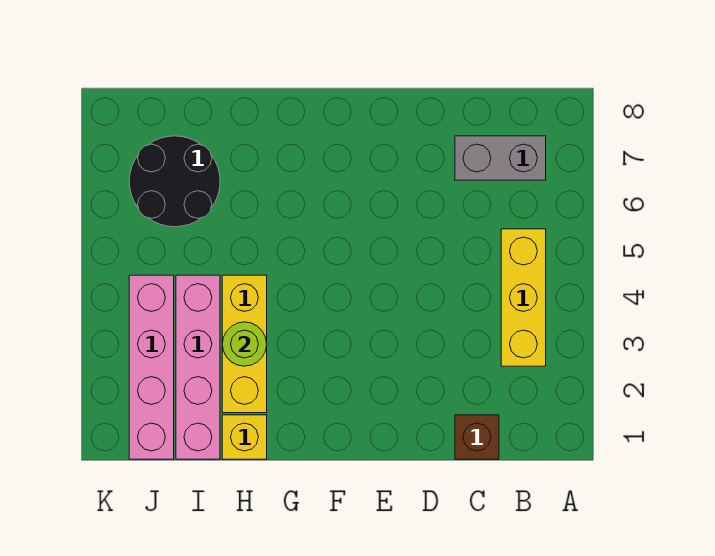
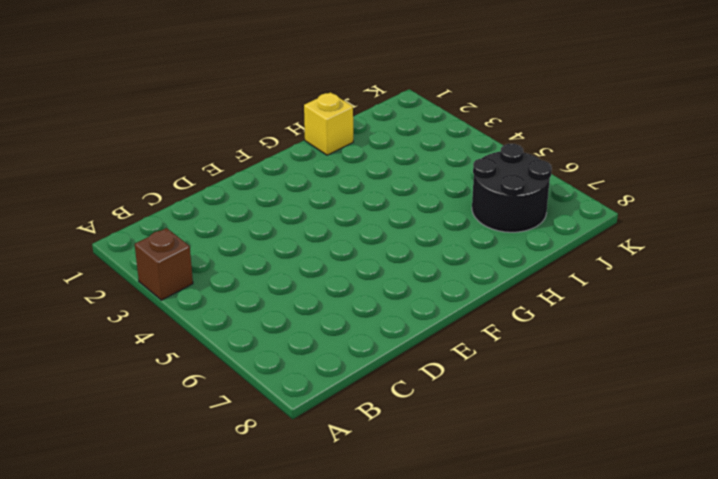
brown 1x1 brick [135,228,193,300] -> brown 1x1 brick moved to [455,415,499,459]
none -> yellow 1x3 brick [501,229,546,366]
none -> grey 1x2 brick [455,136,546,180]

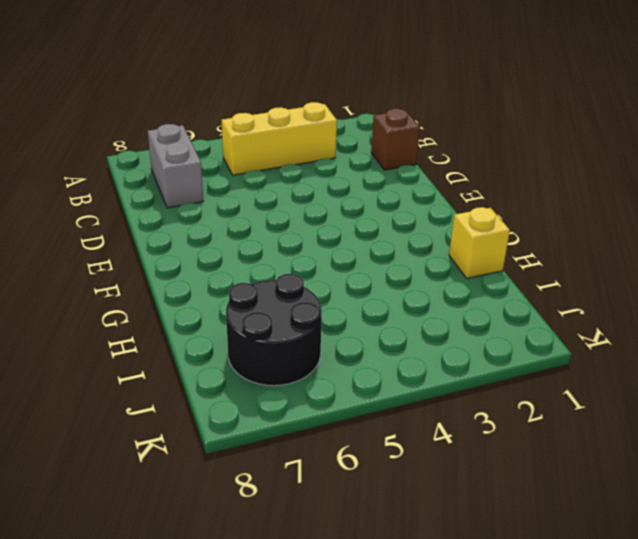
none -> yellow 1x3 brick [222,275,267,413]
none -> pink 1x4 brick [176,275,220,459]

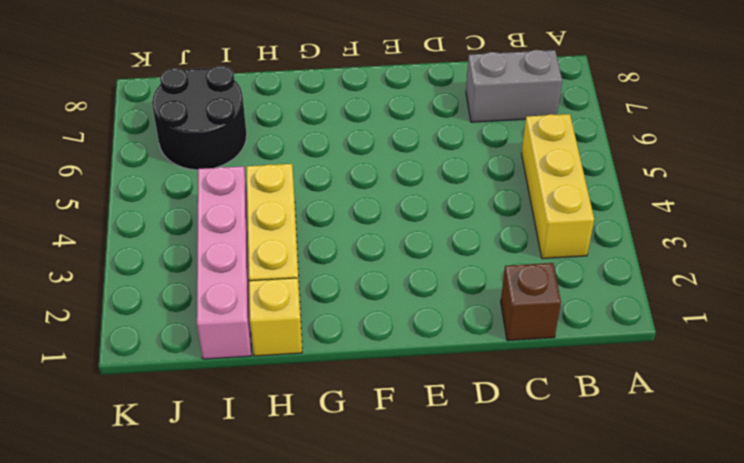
none -> pink 1x4 brick [129,275,174,459]
none -> lime 1x1 round brick [222,322,267,366]

